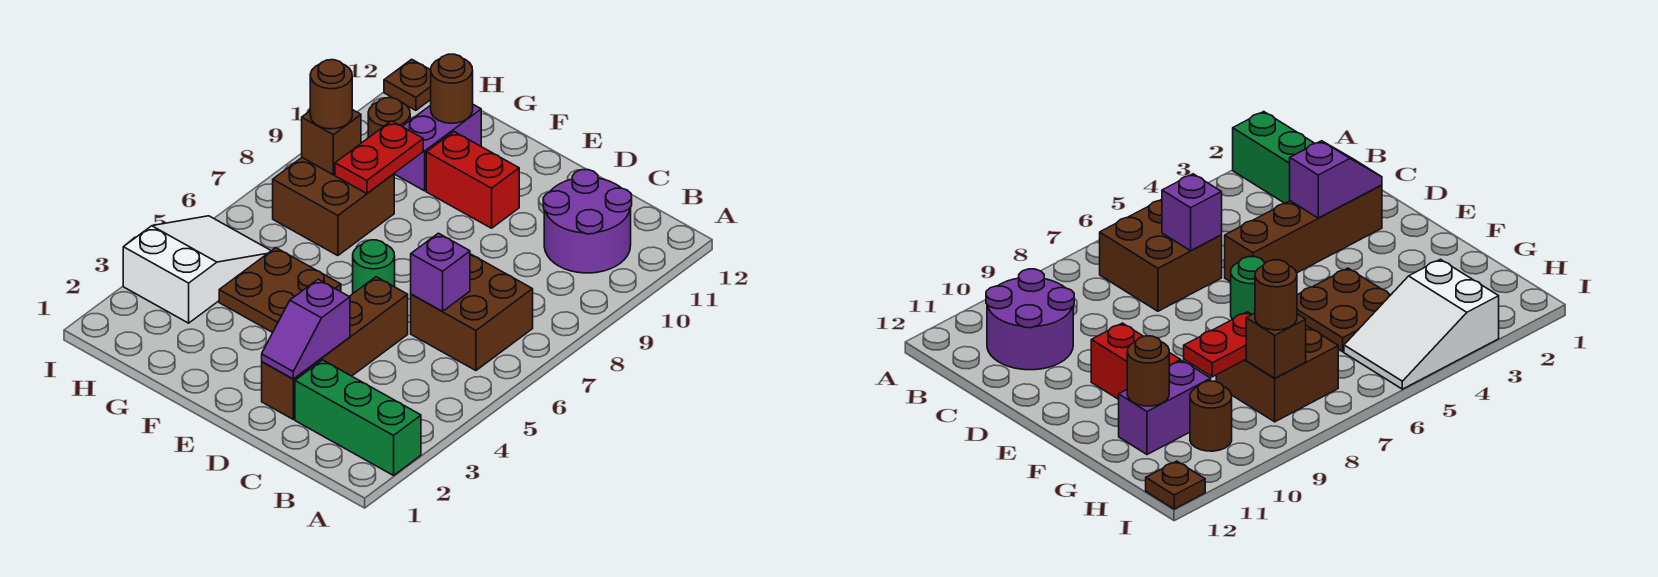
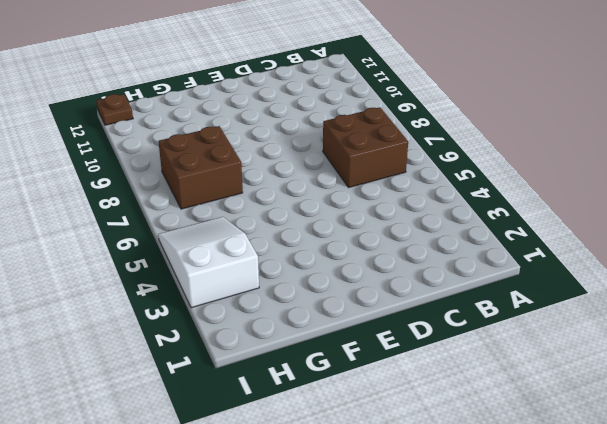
none -> green 1x3 brick [295,360,421,475]
none -> purple 2x2 round brick [543,170,632,273]
none -> brown 1x4 brick [262,277,408,419]

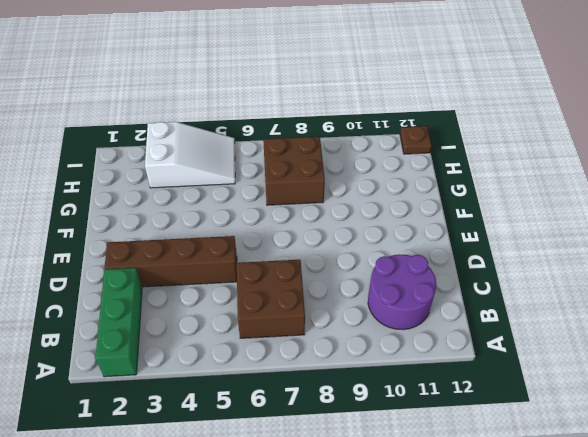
none -> green 1x1 round brick [353,240,395,293]
none -> red 1x2 brick [426,132,519,228]
none -> brown 2x2 plate [219,248,341,332]

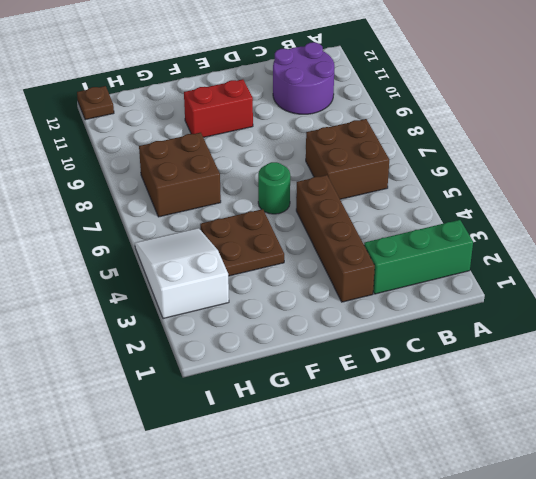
none -> purple 1x2 brick [394,105,481,191]
none -> brown 1x1 round brick [368,98,410,138]
none -> purple 1x1 brick [411,233,470,311]

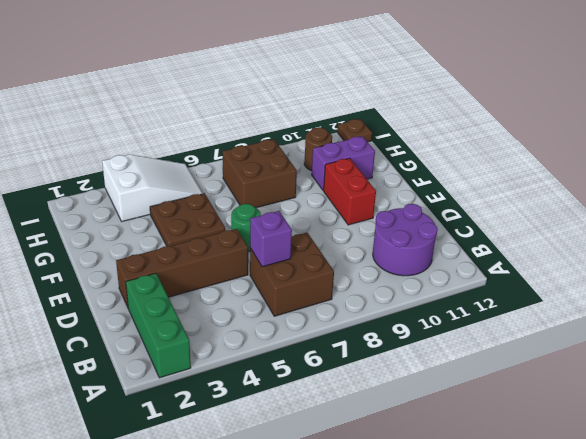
none -> purple 1x2 slope [262,279,350,379]
none -> red 1x2 plate [335,121,423,194]
none -> brown 1x1 round brick [431,54,473,123]

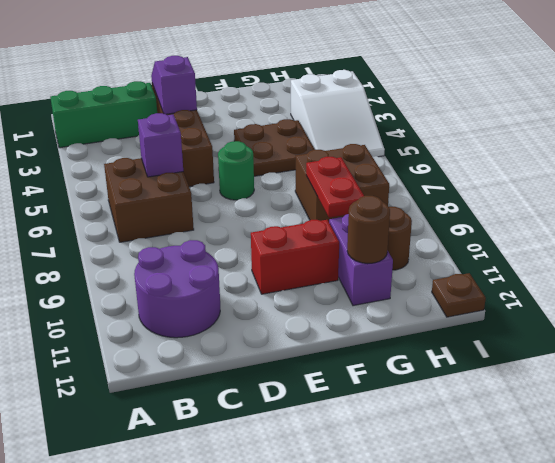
none -> brown 1x1 brick [302,110,361,175]
none -> brown 1x1 round brick [310,60,352,129]

